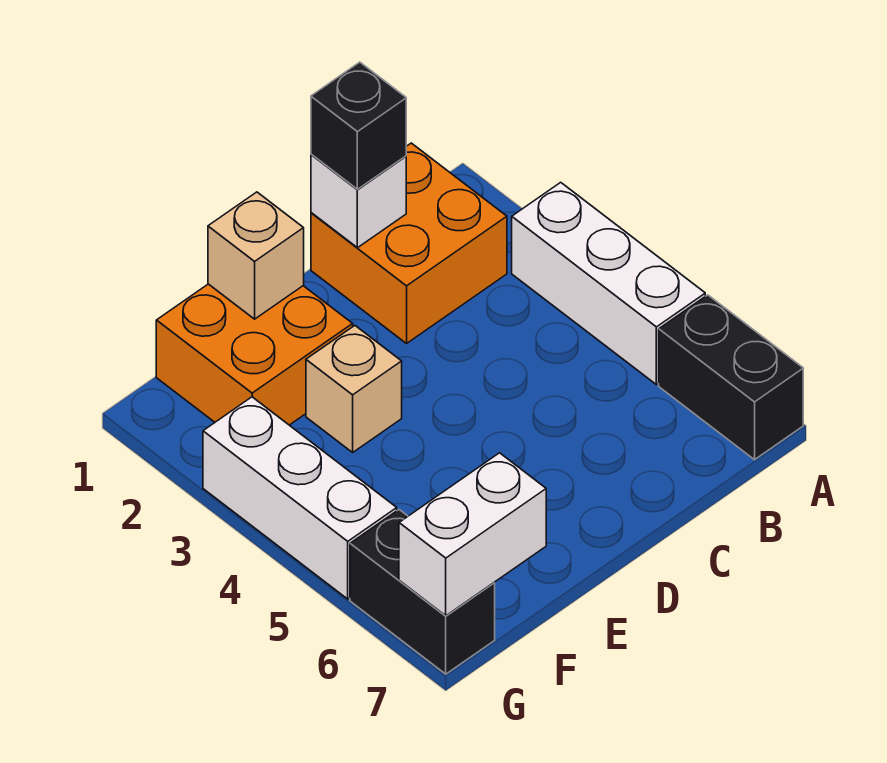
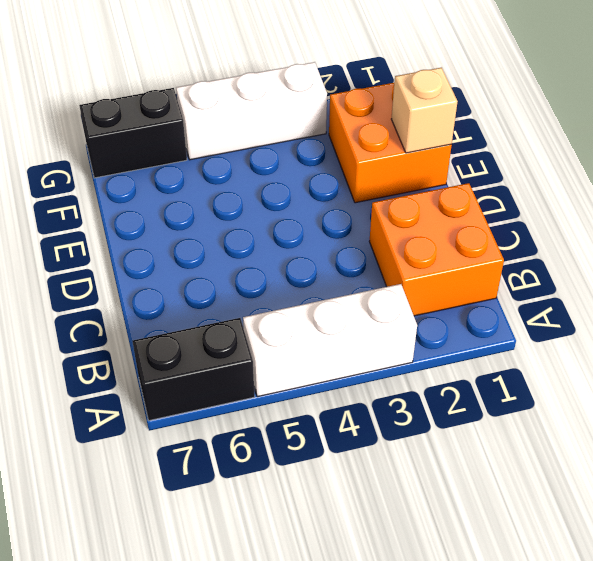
none -> tan 1x1 brick [306,326,402,452]
none -> white 1x1 brick [311,154,406,248]

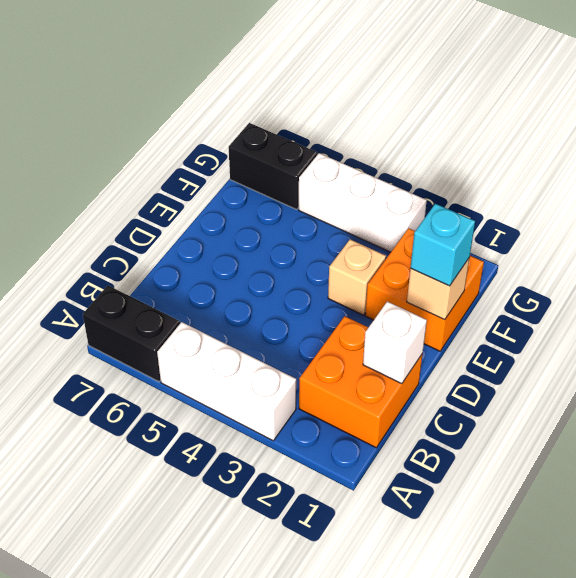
cyan 1x1 brick [411,204,475,286] -> none
none -> white 1x2 brick [399,453,546,616]
none -> black 1x1 brick [311,62,406,189]

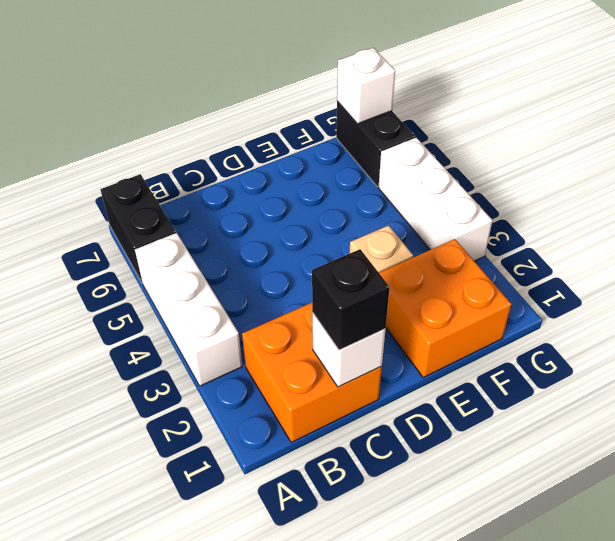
white 1x1 brick [337,48,395,124] -> white 1x2 brick [399,453,546,616]
none -> tan 1x1 brick [208,192,304,319]

